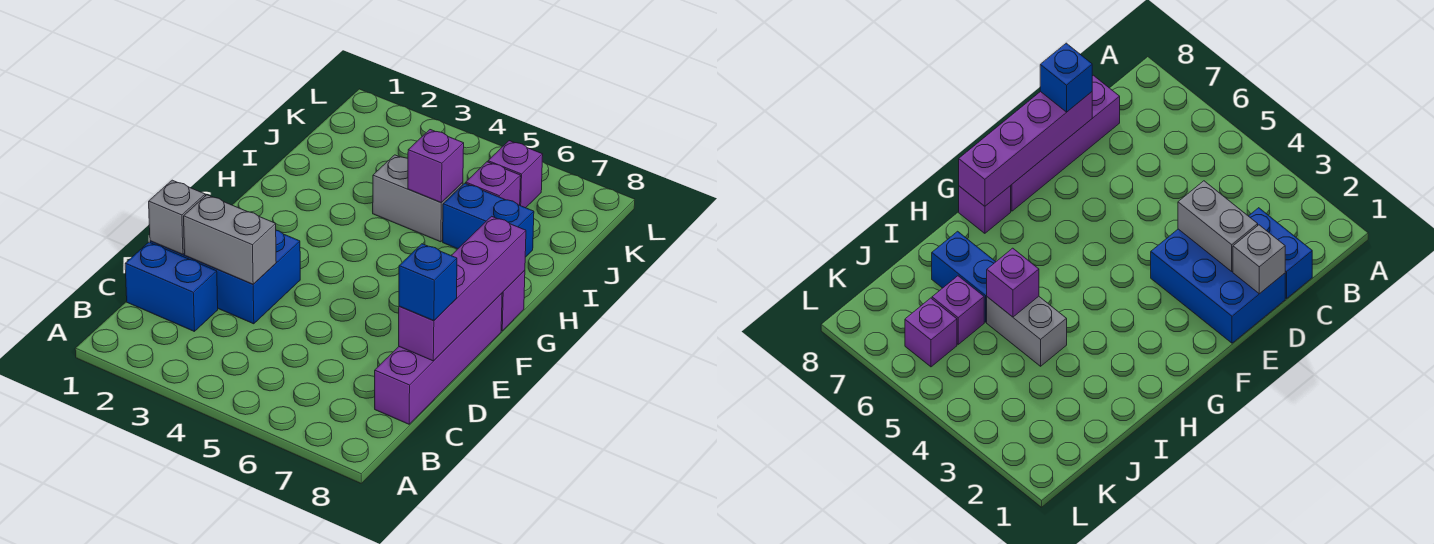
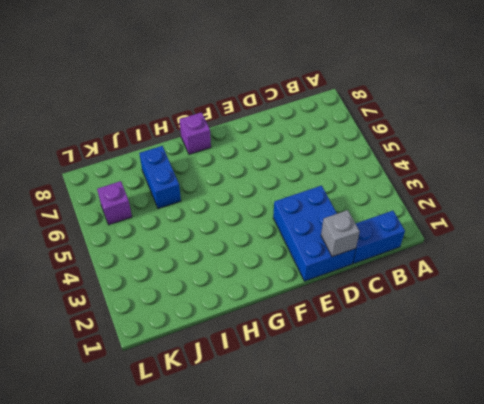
blue 1x2 brick [353,211,405,263] -> blue 1x2 brick turned to [125,242,218,332]
none -> purple 1x4 brick [375,293,502,424]
none -> grey 1x2 brick [373,155,463,242]
none -> purple 1x1 brick [466,162,521,205]

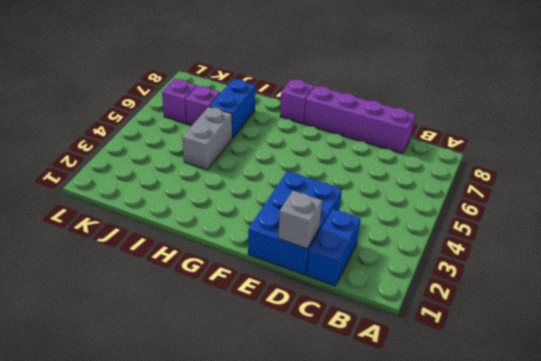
none -> grey 1x2 brick [184,195,276,284]
none -> purple 1x4 brick [399,216,526,361]
none -> purple 1x1 brick [408,130,464,203]

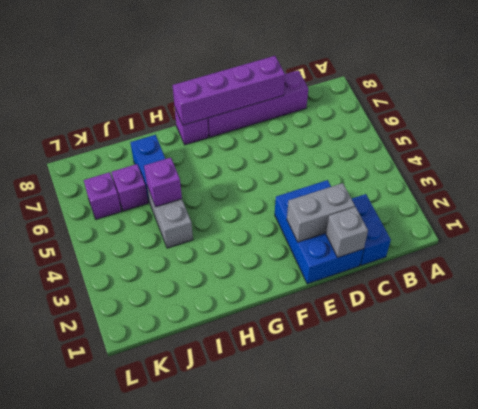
grey 1x2 brick [287,183,355,242] -> grey 1x2 brick turned to [184,195,276,284]
none -> blue 1x1 brick [399,244,457,321]

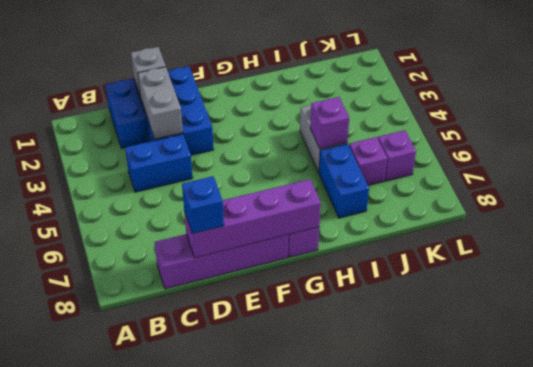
blue 1x2 brick [125,134,193,192] -> none

